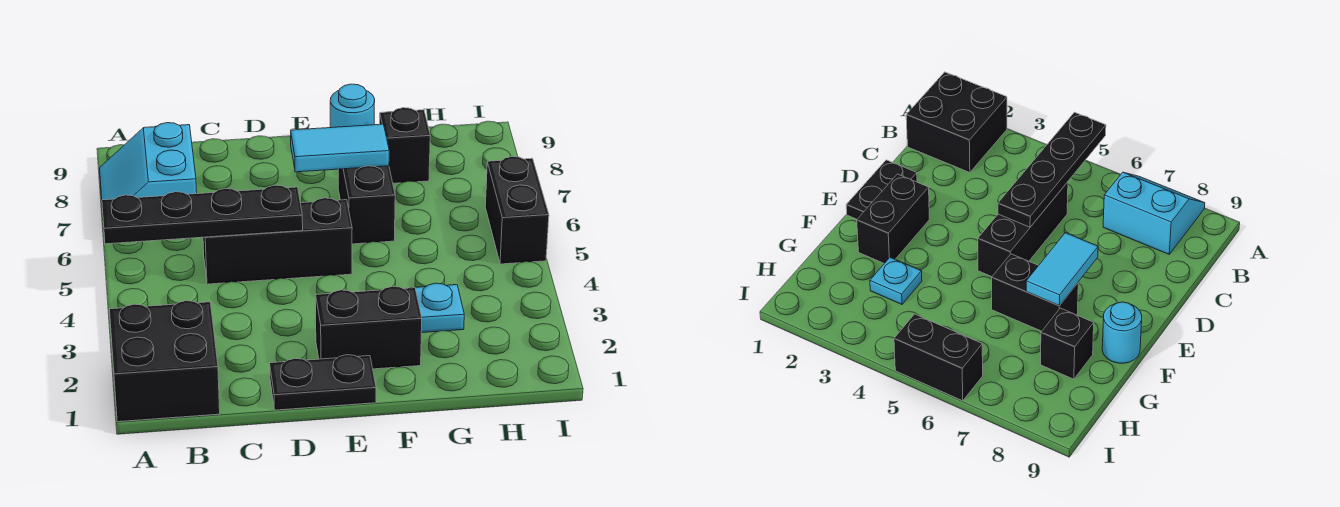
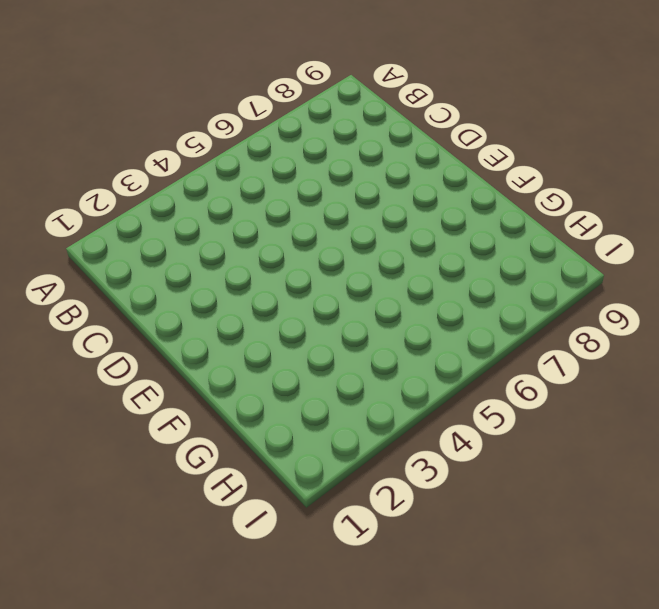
none -> black 2x2 brick [110,301,220,422]
none -> cyan 2x2 slope [100,123,197,224]
none -> black 1x3 brick [203,198,352,284]

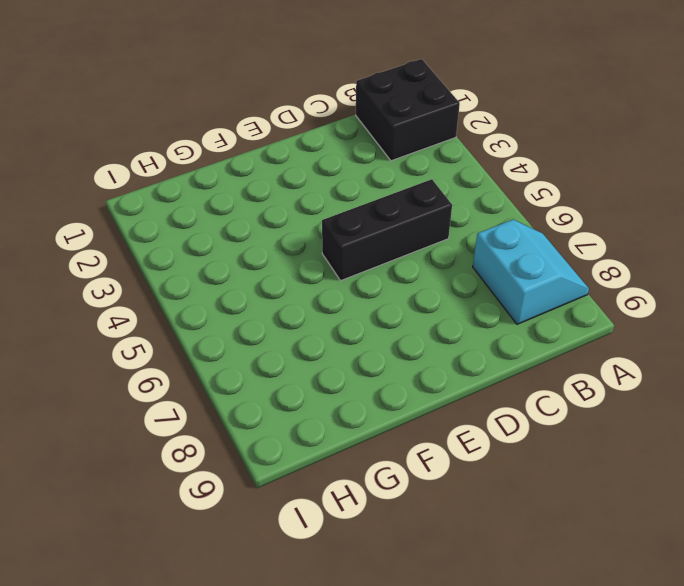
none -> black 1x2 plate [270,355,376,410]
none -> black 1x2 brick [316,286,422,369]
none -> black 1x2 brick [338,166,395,244]

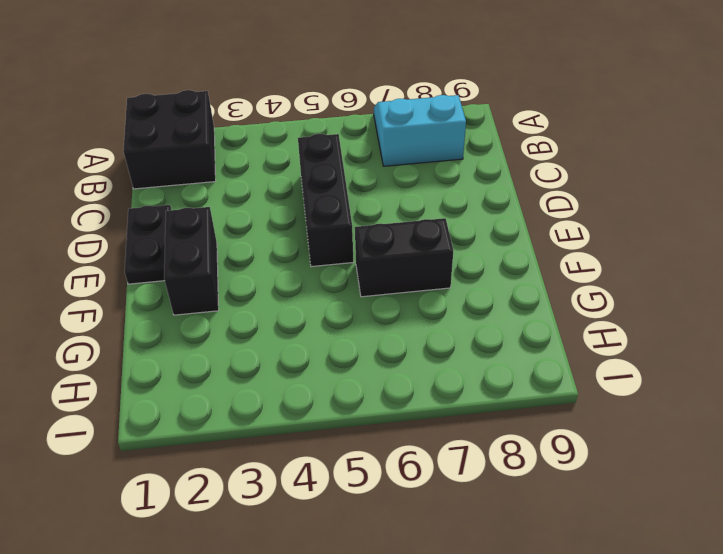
none -> cyan 1x1 round brick [330,84,375,128]
none -> cyan 1x1 plate [415,283,464,333]
none -> black 1x1 brick [380,108,430,183]

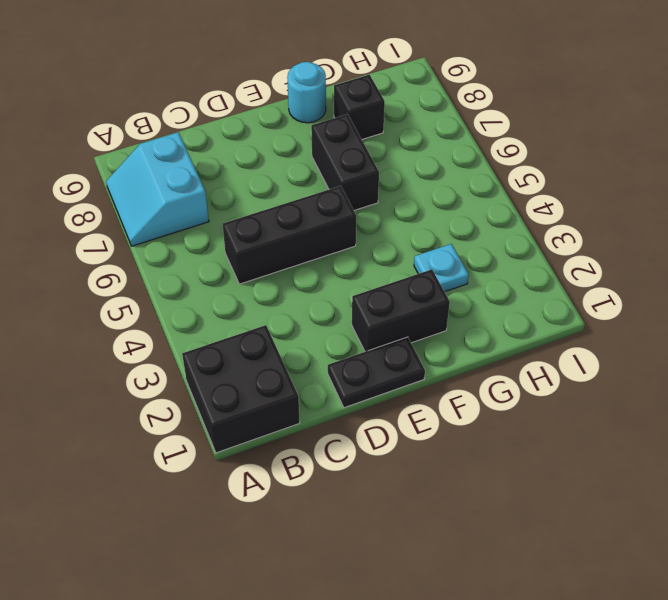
none -> black 1x2 brick [485,157,549,264]
none -> black 1x4 plate [102,185,303,244]
none -> cyan 1x2 tile [291,124,389,172]

